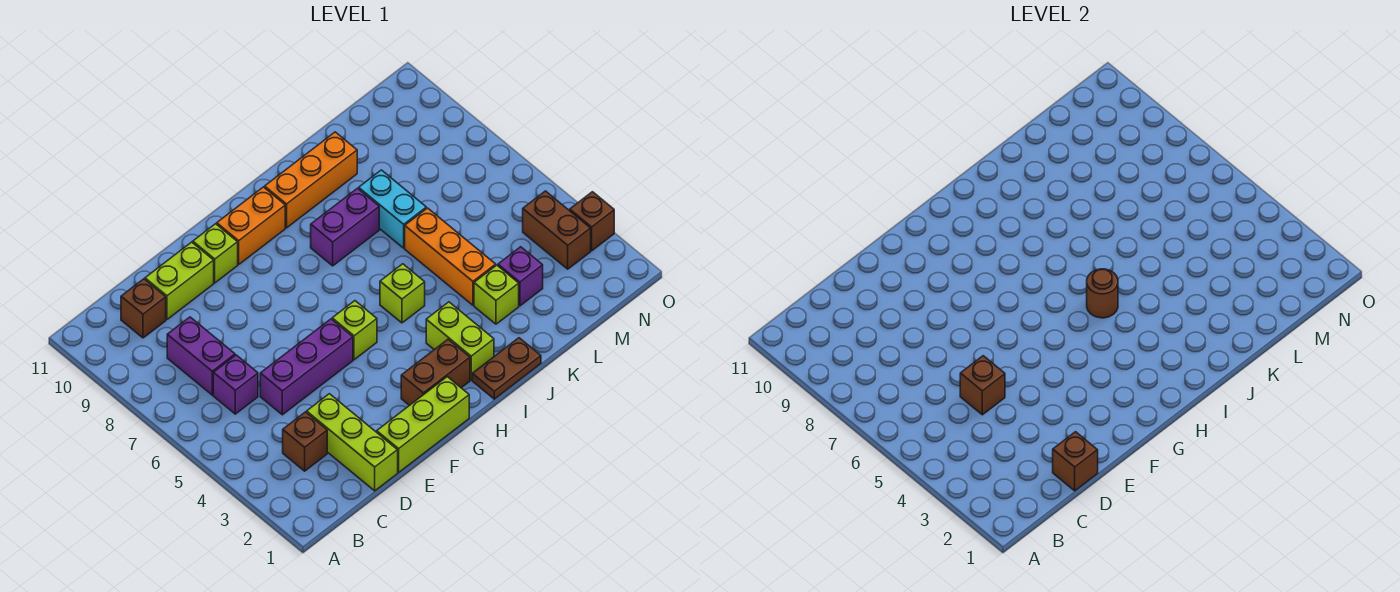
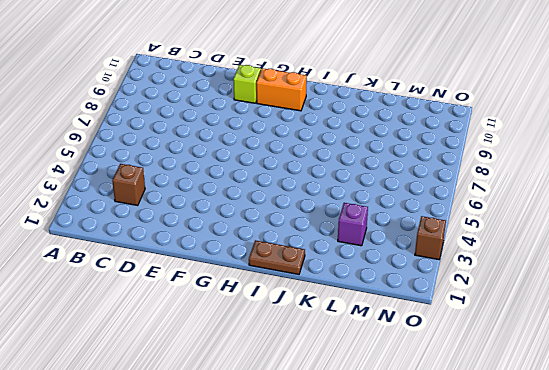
none -> purple 1x1 brick [213,355,258,414]
none -> purple 1x2 brick [167,317,235,395]
none -> brown 1x1 brick [121,279,166,338]

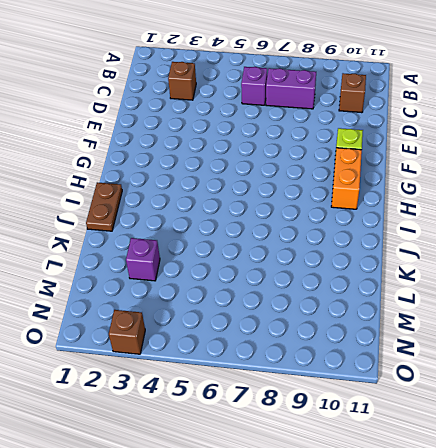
none -> lime 1x3 brick [307,394,398,491]
none -> purple 1x3 brick [260,319,353,415]
none -> lime 1x2 brick [145,242,214,320]

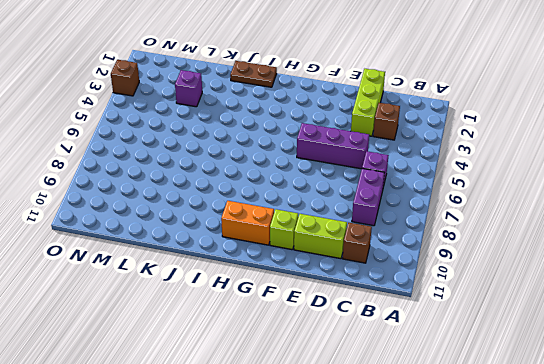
none -> lime 1x3 brick [377,377,469,472]
none -> brown 1x2 brick [401,339,470,406]
none -> lime 1x1 brick [332,301,377,360]

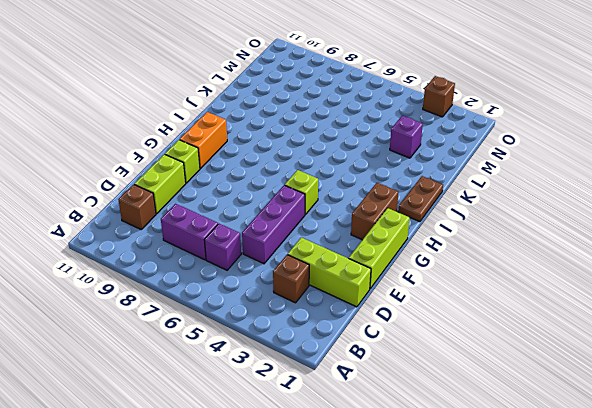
none -> lime 1x2 brick [426,302,494,380]
none -> lime 1x1 brick [380,264,425,323]
none -> purple 1x2 brick [311,188,379,266]

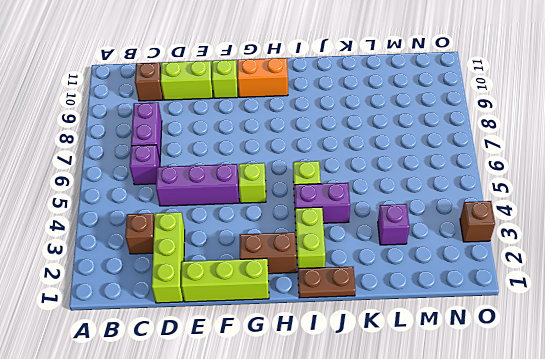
purple 1x2 brick [294,183,350,223] -> purple 1x2 brick moved to [311,188,379,266]
none -> orange 1x3 brick [265,132,357,228]
none -> lime 1x1 brick [474,265,519,324]
none -> orange 1x3 brick [405,208,496,305]

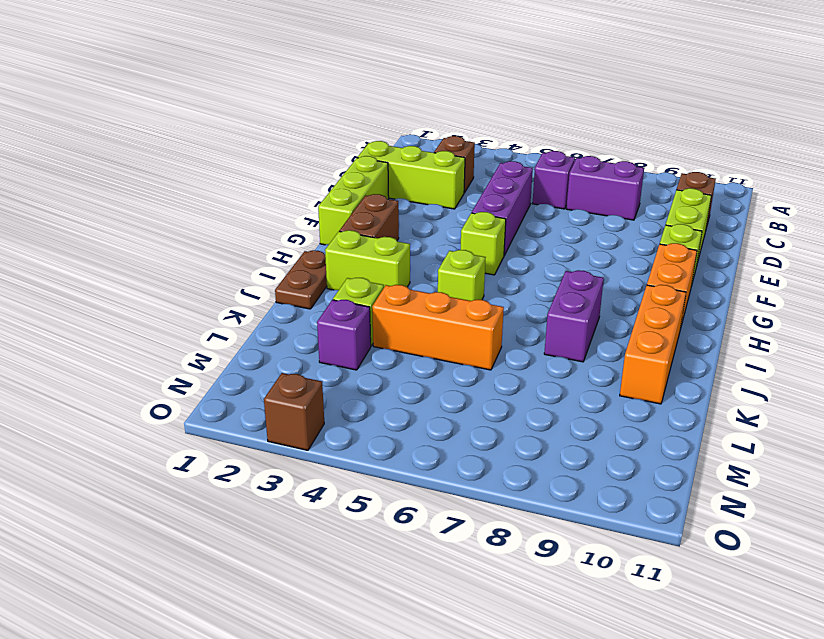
none -> cyan 1x2 brick [359,170,426,248]
none -> brown 1x2 brick [523,191,591,269]
none -> brown 1x1 brick [1053,432,1098,491]

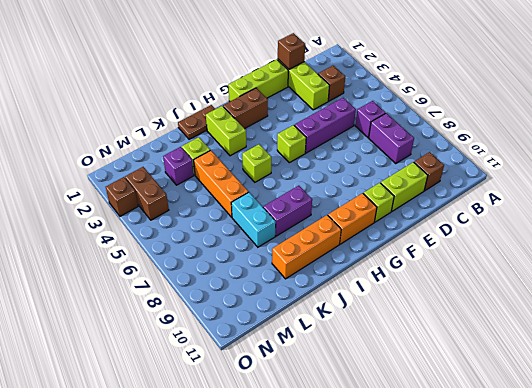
none -> brown 1x1 brick [960,356,1005,415]
none -> brown 1x1 round brick [1087,269,1118,318]

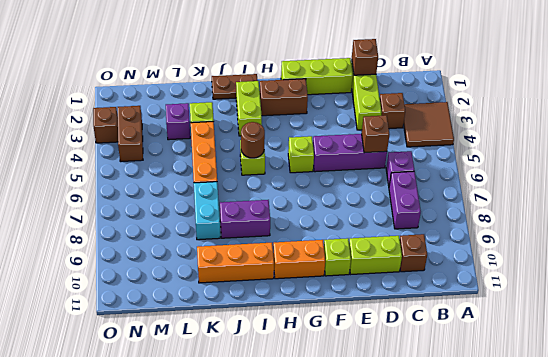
brown 2x2 tile [403,102,454,147] -> none

